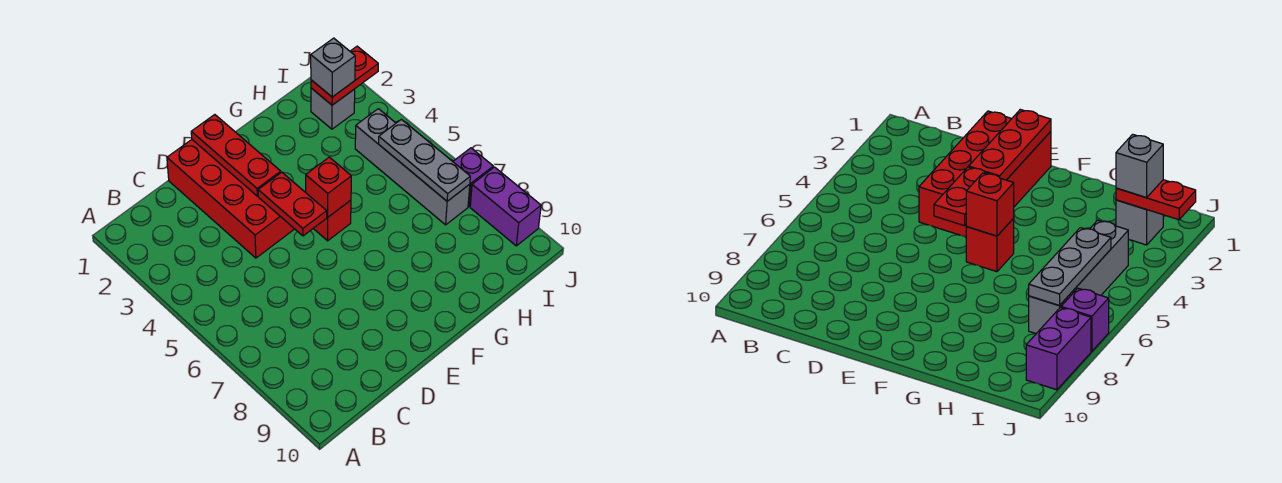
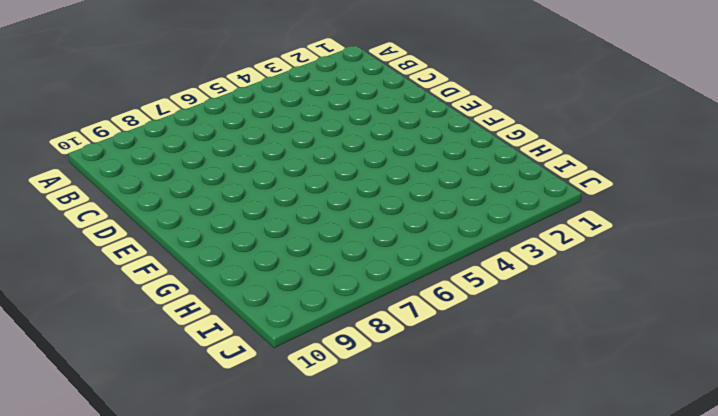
none -> red 2x4 brick [167,140,294,258]
none -> red 1x1 brick [313,200,351,241]
none -> grey 1x1 brick [311,88,355,129]

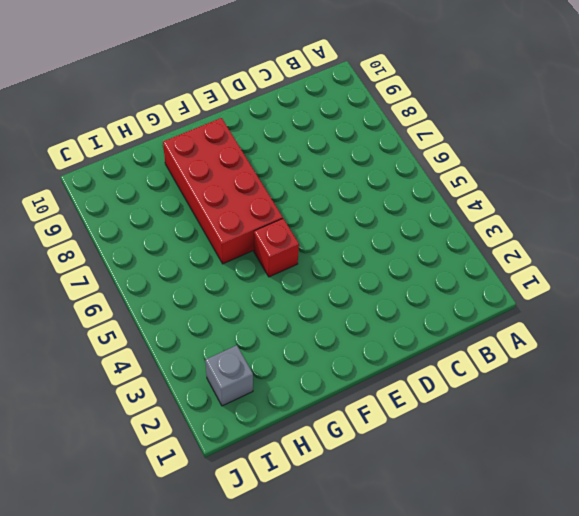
red 2x4 brick [163,118,283,264] -> red 2x4 brick moved to [167,140,294,258]
none -> grey 1x4 brick [355,109,470,225]
none -> purple 1x1 brick [453,148,493,207]
none -> purple 1x2 brick [470,167,541,246]

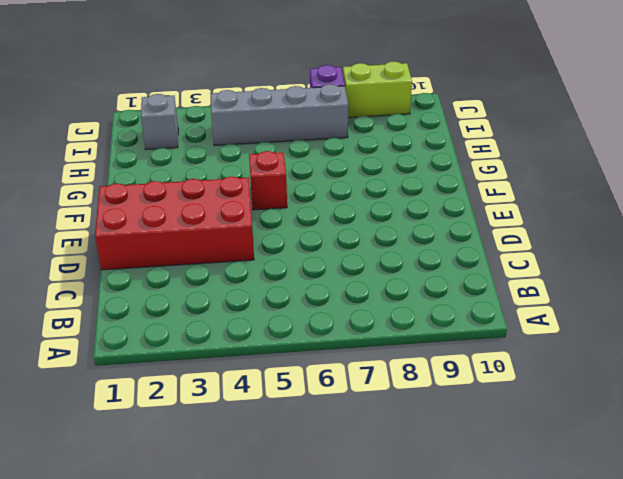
lime 1x2 brick [343,62,412,117] -> purple 1x2 brick [470,167,541,246]
none -> red 1x3 plate [191,115,281,196]
none -> red 1x2 plate [258,172,327,236]
none -> red 1x1 brick [306,157,351,217]

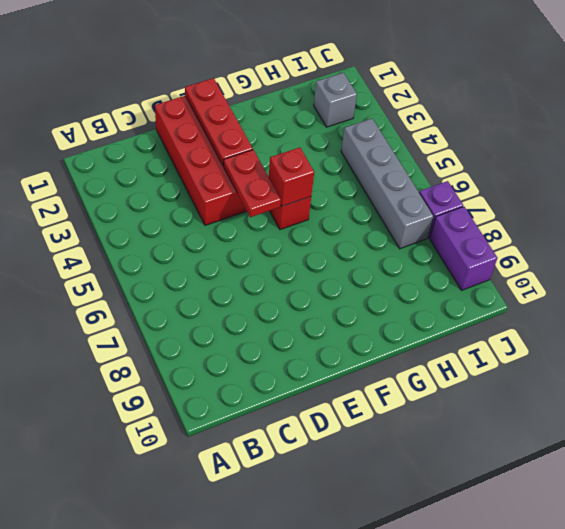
none -> red 1x2 plate [311,46,378,105]
none -> grey 1x3 plate [379,119,470,201]
none -> grey 1x1 brick [311,38,355,97]

